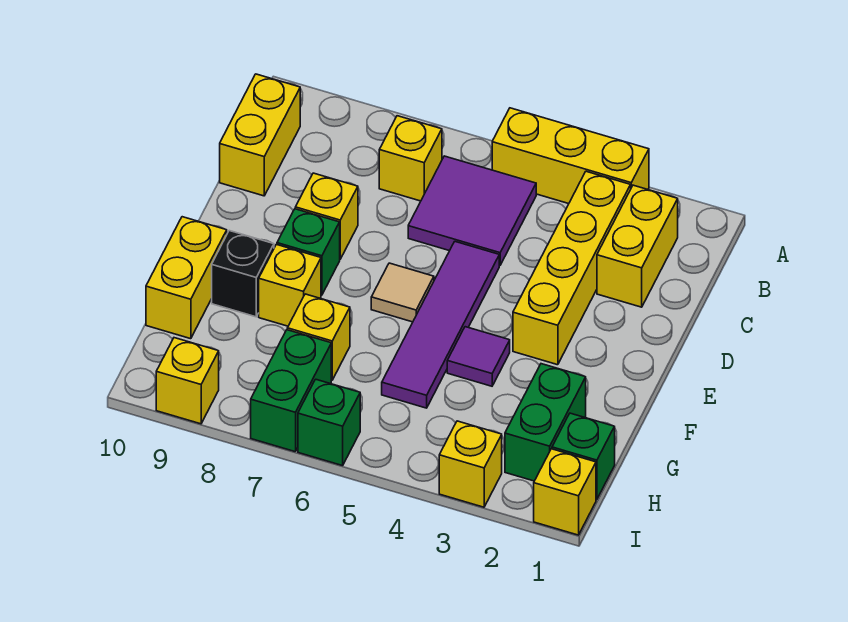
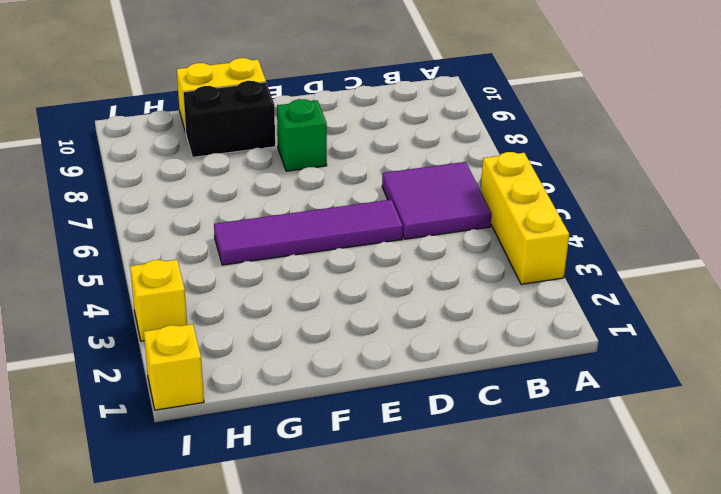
black 1x2 brick [183,81,275,157] -> black 1x1 brick [212,231,274,317]
none -> yellow 1x2 brick [597,185,678,307]
none -> yellow 1x4 brick [513,171,631,365]
none -> yellow 1x1 brick [379,116,442,201]

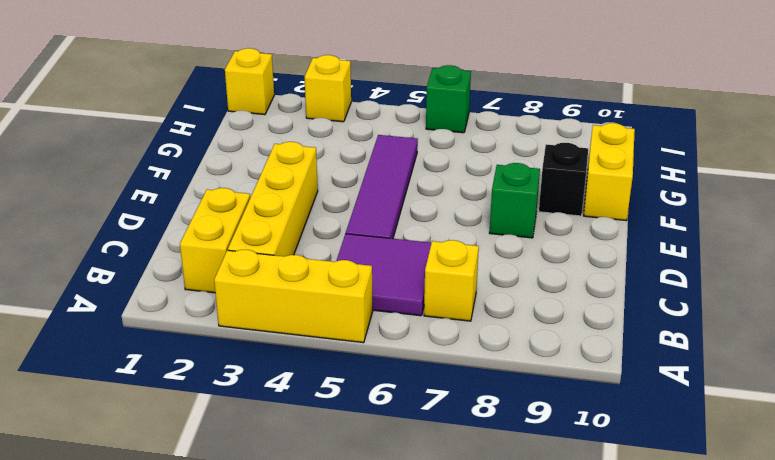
none -> yellow 1x2 brick [220,74,300,196]
none -> yellow 1x1 brick [295,173,358,259]
none -> tan 1x1 tile [371,263,434,322]

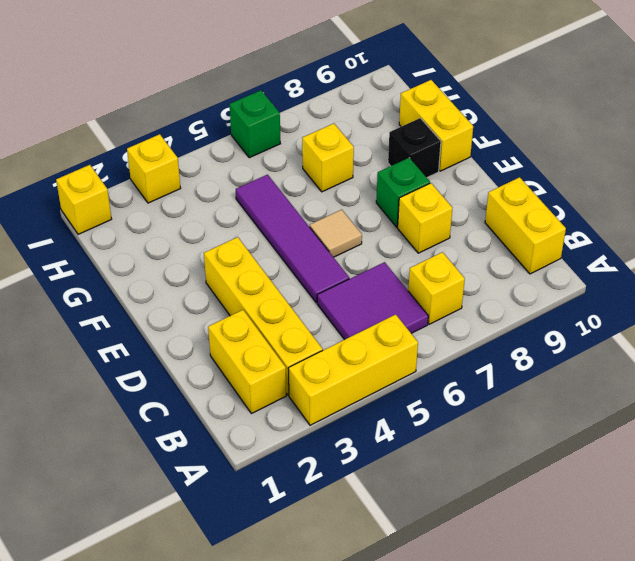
none -> purple 1x1 tile [447,327,510,386]
none -> yellow 1x1 brick [259,244,321,326]
none -> green 1x2 brick [505,364,586,481]

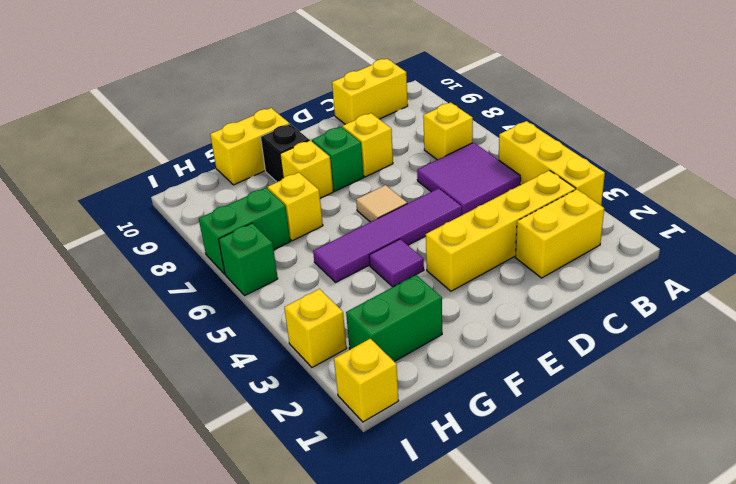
none -> green 1x1 brick [552,413,615,499]
none -> yellow 1x1 brick [156,338,219,424]

